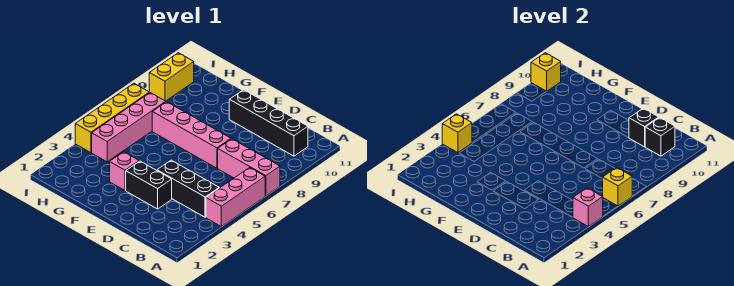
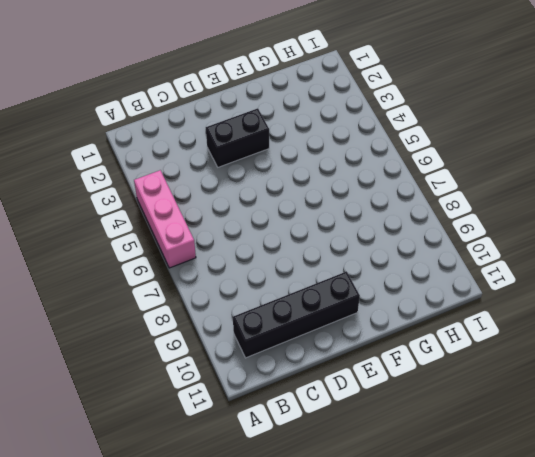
none -> pink 1x3 brick [218,139,280,196]
none -> black 1x3 brick [157,160,219,217]
none -> pink 1x4 brick [152,102,231,168]

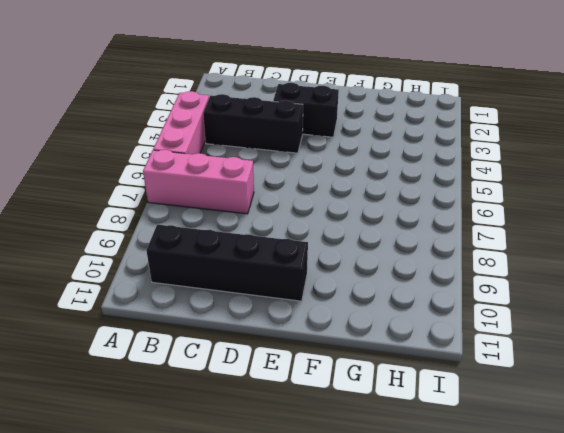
none -> pink 1x4 brick [152,102,231,168]
none -> pink 1x1 brick [110,152,139,190]
none -> pink 1x4 brick [92,93,166,162]

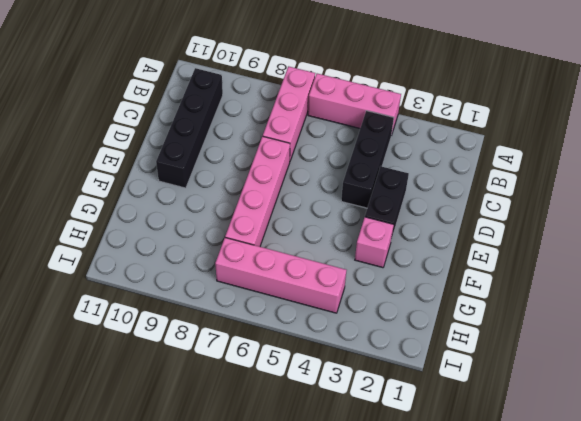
none -> yellow 1x4 brick [75,83,149,153]
none -> yellow 1x2 brick [149,53,194,101]
none -> pink 1x1 brick [573,188,603,227]

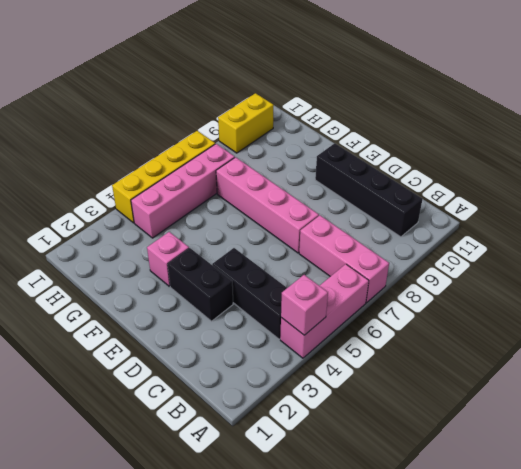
none -> yellow 1x1 brick [602,168,632,206]
none -> black 1x1 brick [645,118,675,156]
none -> black 1x1 brick [629,108,659,147]

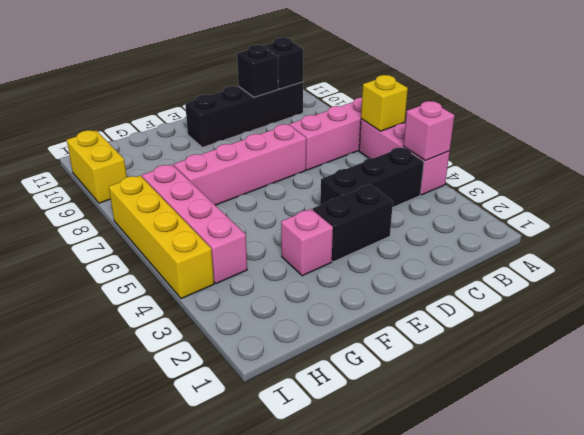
none -> yellow 1x1 brick [442,114,472,153]
none -> yellow 1x1 brick [531,53,561,91]

